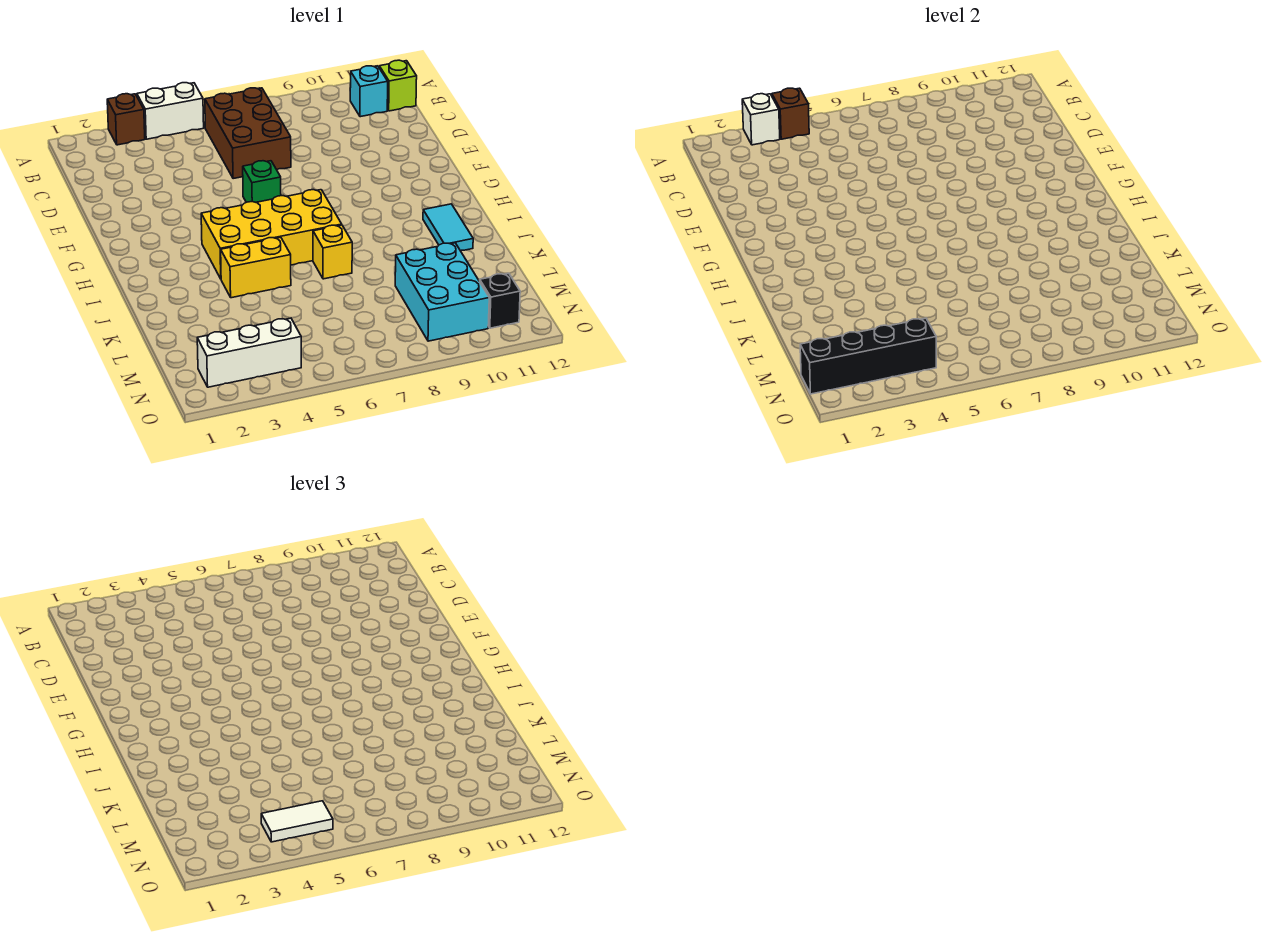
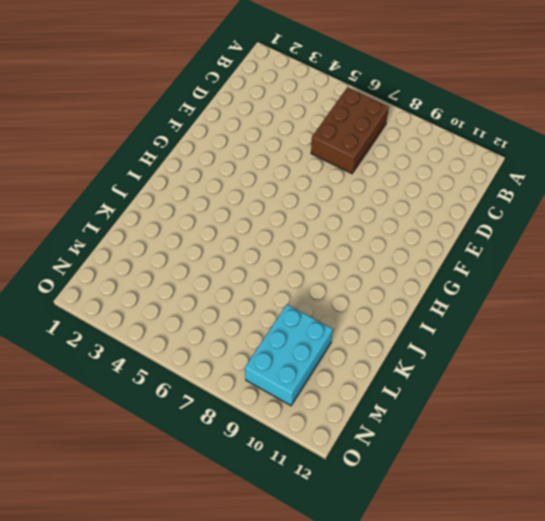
none -> brown 1x1 brick [107,94,145,145]
none -> white 1x2 brick [137,83,204,139]
none -> cyan 1x1 brick [350,66,388,117]

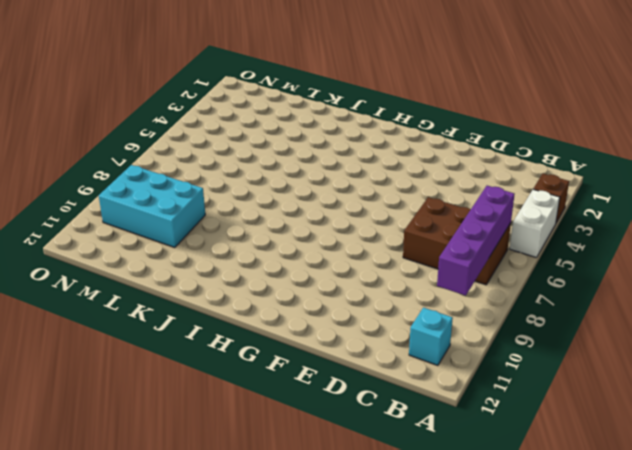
purple 1x4 brick [437,186,515,296] -> none
none -> lime 1x1 brick [379,60,417,111]
none -> green 1x1 brick [243,161,281,202]
none -> yellow 2x4 brick [201,190,342,279]

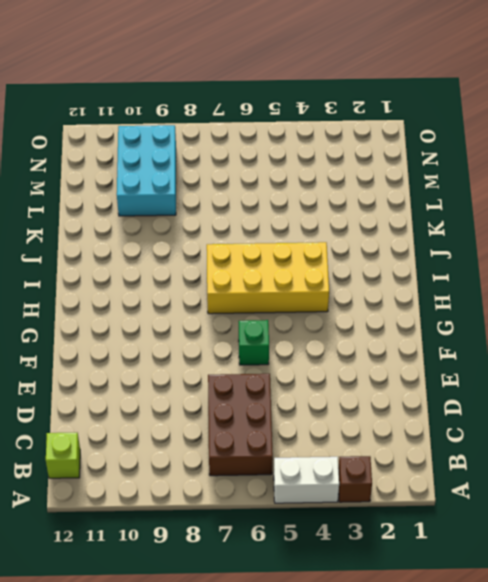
none -> cyan 1x1 brick [350,66,388,117]
none -> cyan 1x2 tile [423,204,473,251]
none -> yellow 1x2 brick [221,237,291,298]

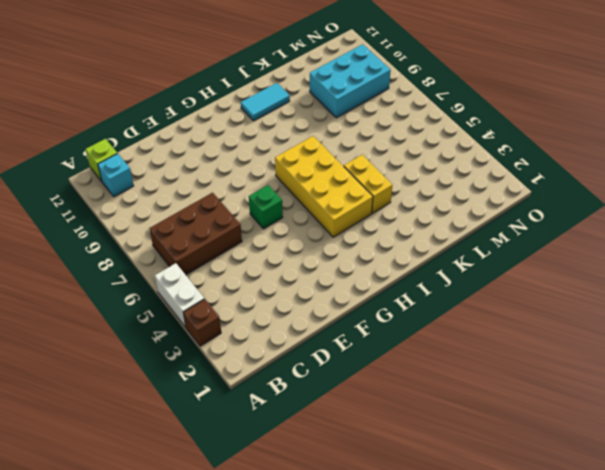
none -> yellow 1x1 brick [313,225,352,279]
none -> white 1x3 brick [197,318,301,387]
none -> black 1x1 brick [480,273,520,328]

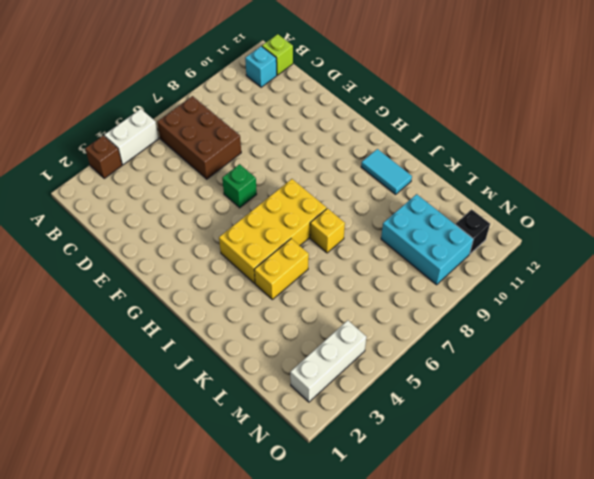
none -> white 1x1 brick [742,94,780,145]
none -> brown 1x1 brick [772,88,809,139]
none -> black 1x4 brick [800,318,936,394]

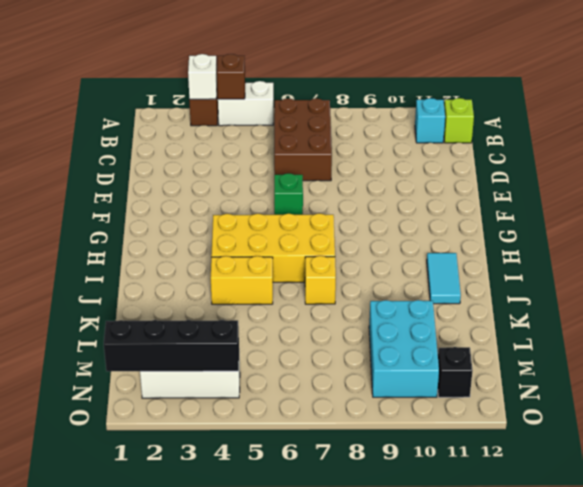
none -> white 1x2 tile [261,801,333,842]

